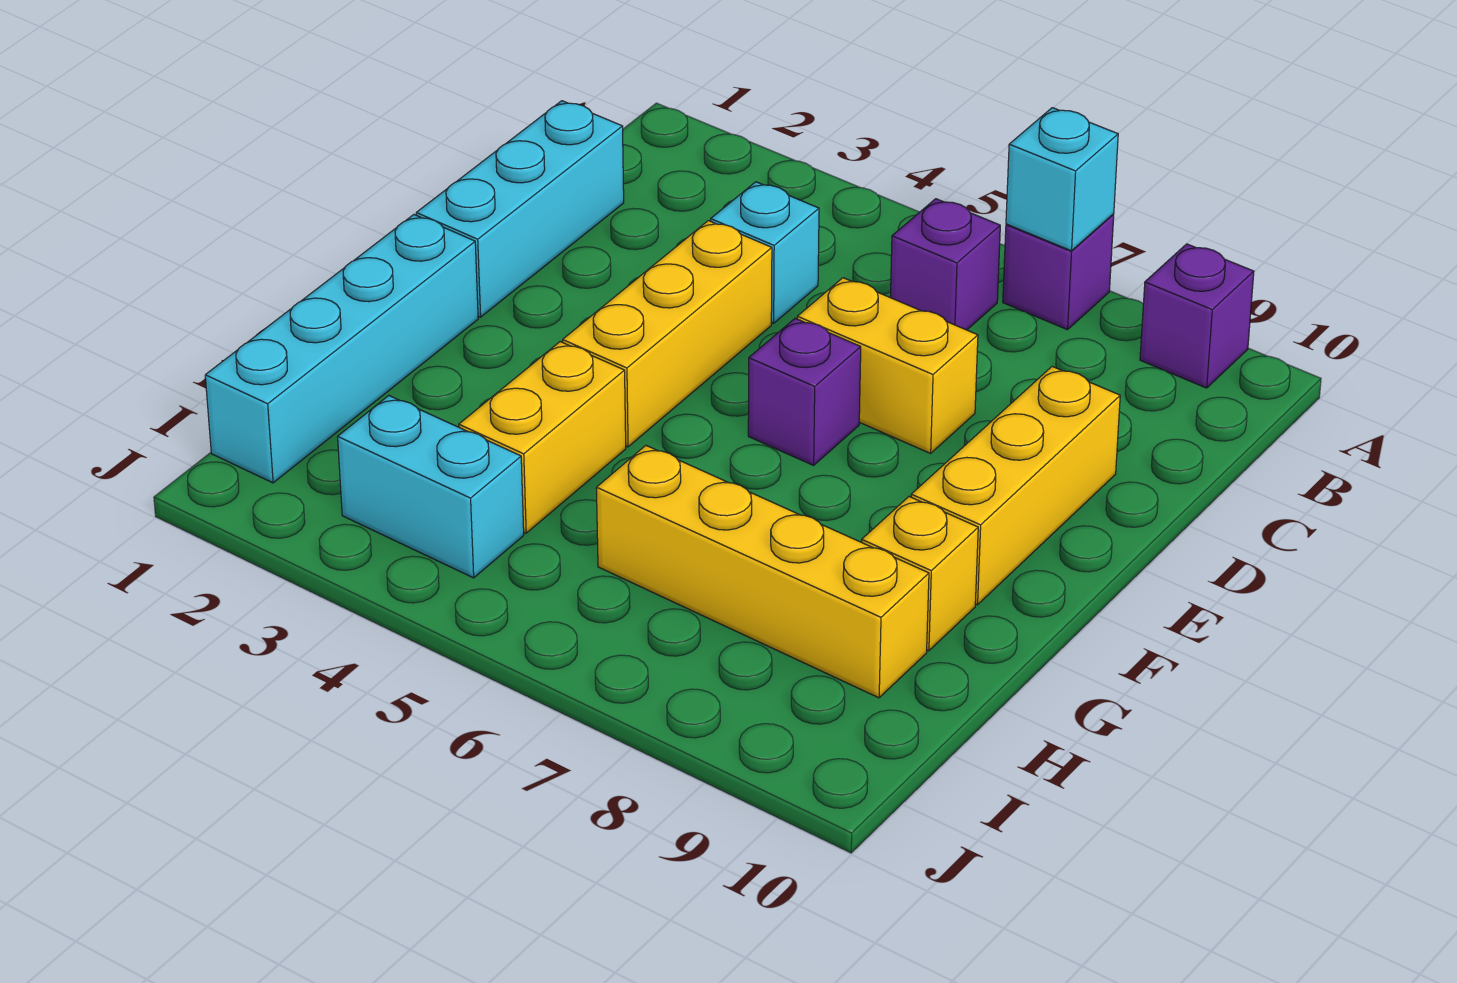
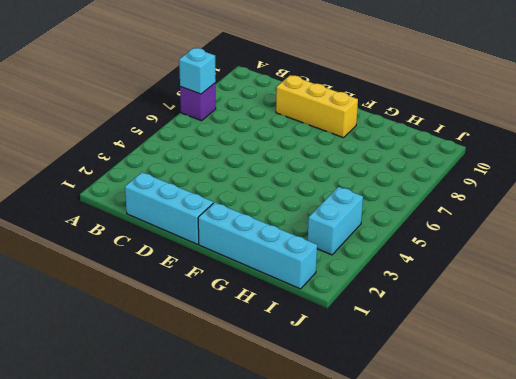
none -> purple 1x1 brick [1140,244,1254,388]
none -> purple 1x1 brick [891,199,1000,330]
none -> cyan 1x1 brick [711,182,819,323]

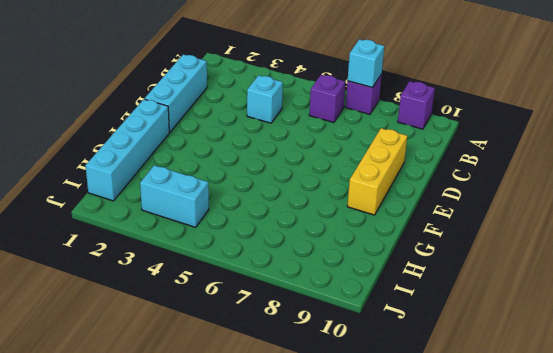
none -> yellow 1x3 brick [563,221,772,447]
none -> yellow 1x2 brick [797,278,978,453]
none -> purple 1x1 brick [748,318,861,465]

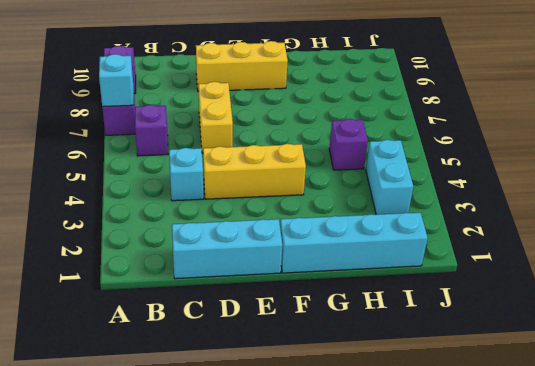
purple 1x1 brick [329,119,368,170] -> purple 1x1 brick moved to [748,318,861,465]
none -> yellow 1x2 brick [459,342,626,533]
none -> yellow 1x1 brick [862,497,978,651]
none -> yellow 1x4 brick [596,446,929,698]

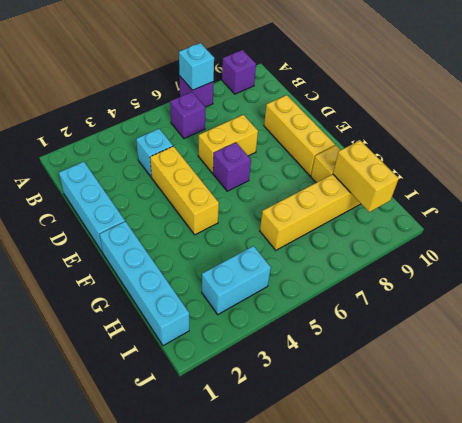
yellow 1x2 brick [333,140,399,212] -> yellow 1x2 brick moved to [459,342,626,533]

